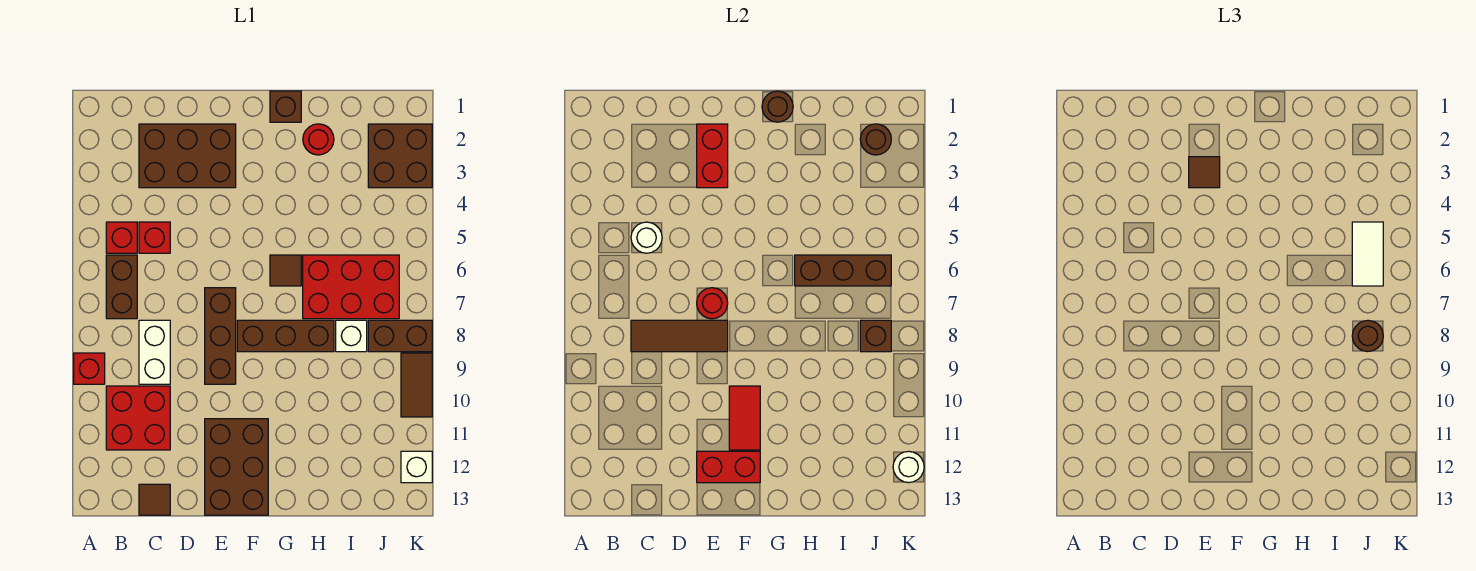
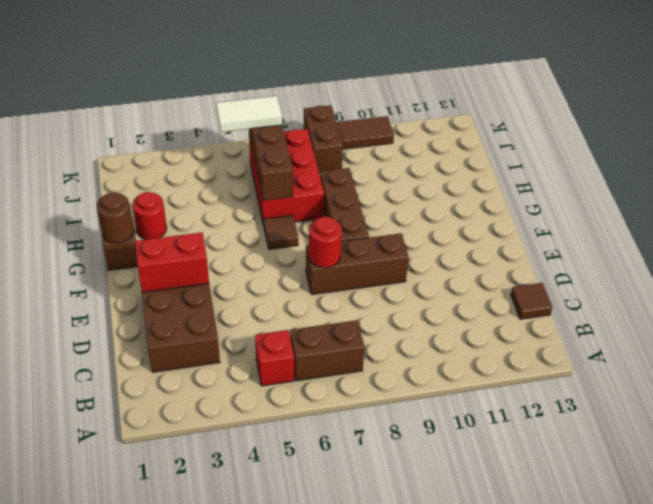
none -> red 1x1 brick [74,353,105,384]
none -> red 2x2 brick [106,386,170,450]
none -> red 1x1 brick [139,222,170,253]
none -> white 1x2 brick [139,320,170,384]

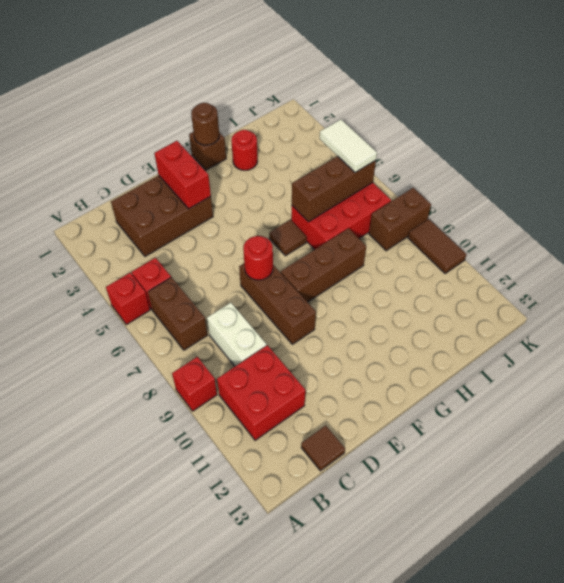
red 1x1 brick [106,273,150,325] -> red 1x1 brick moved to [139,222,170,253]
none -> brown 2x3 brick [205,419,268,515]
none -> white 1x1 brick [336,320,367,352]
none -> brown 2x2 brick [368,124,432,188]
none -> white 1x1 brick [401,451,432,483]

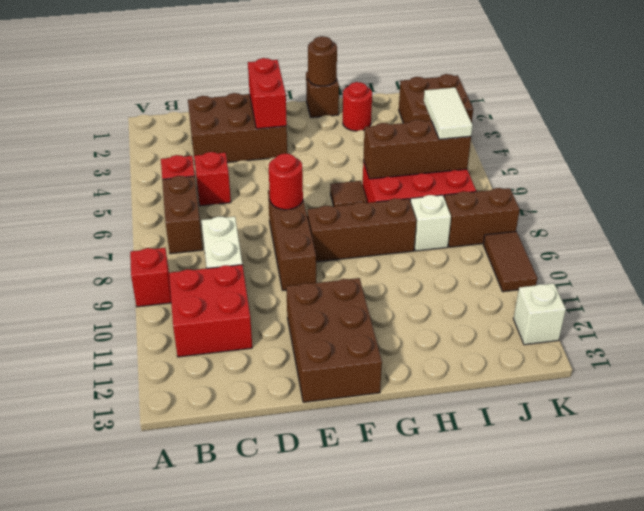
none -> brown 1x1 tile [139,484,170,515]
none -> white 1x1 round brick [631,222,662,253]
none -> brown 1x3 tile [631,320,728,352]
none -> red 1x2 brick [697,451,760,483]

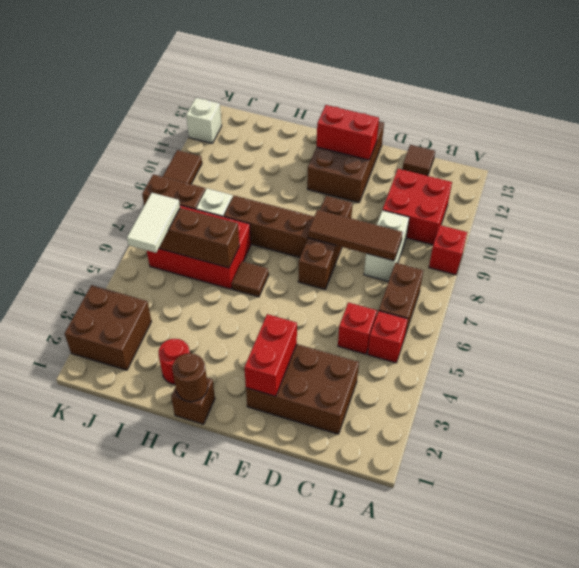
none -> white 1x1 round brick [631,222,662,253]
none -> red 1x1 round brick [697,288,728,319]
none -> red 1x2 tile [729,386,760,450]
none -> brown 1x1 round brick [860,124,891,155]

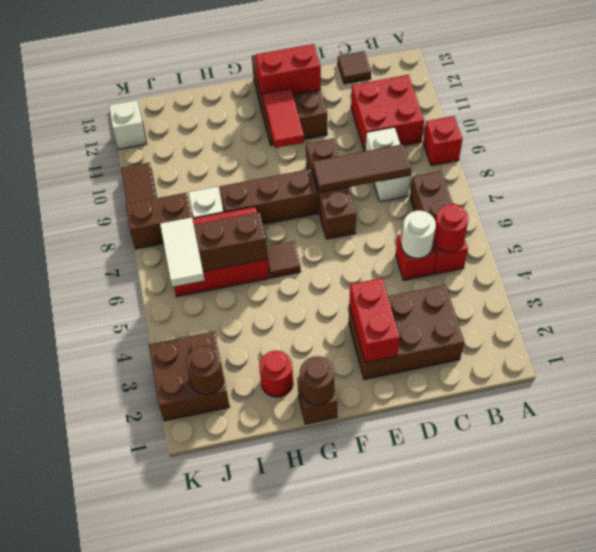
red 1x1 round brick [433,204,469,252] -> red 1x1 round brick moved to [697,288,728,319]
none -> brown 1x1 brick [860,320,891,352]
none -> white 1x1 round brick [893,451,924,483]
none -> brown 1x1 tile [1189,157,1220,188]
none -> brown 1x1 round brick [1352,320,1383,352]

